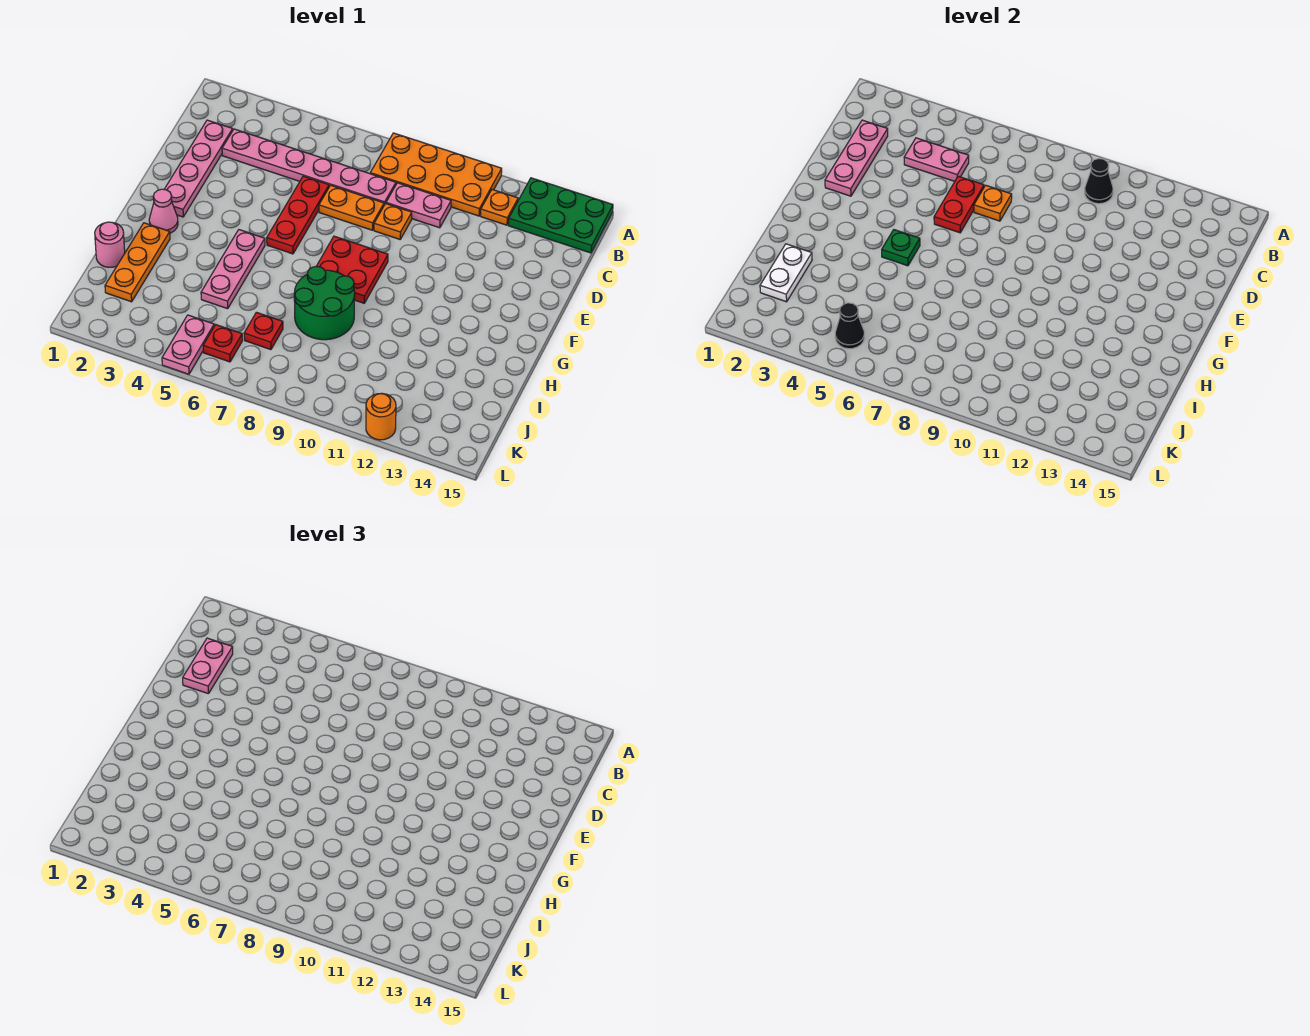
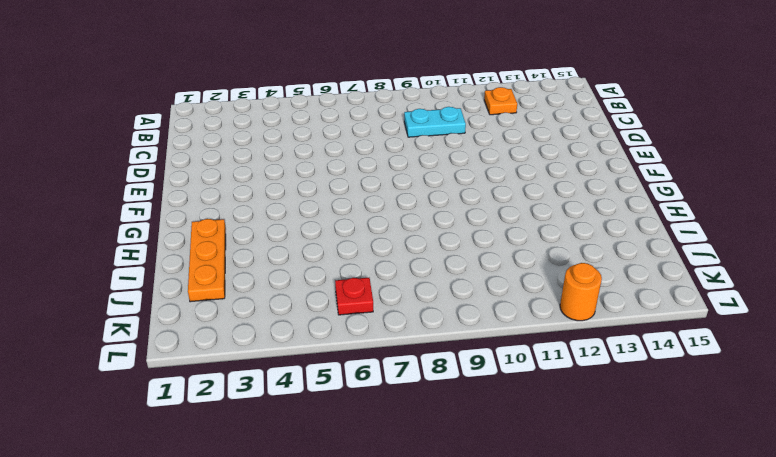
cyan 1x2 plate [404,107,466,137] -> pink 1x2 plate [386,183,451,228]
none -> orange 2x4 plate [370,133,502,216]
none -> green 2x3 plate [508,178,613,253]
none -> pink 1x4 plate [164,120,233,217]

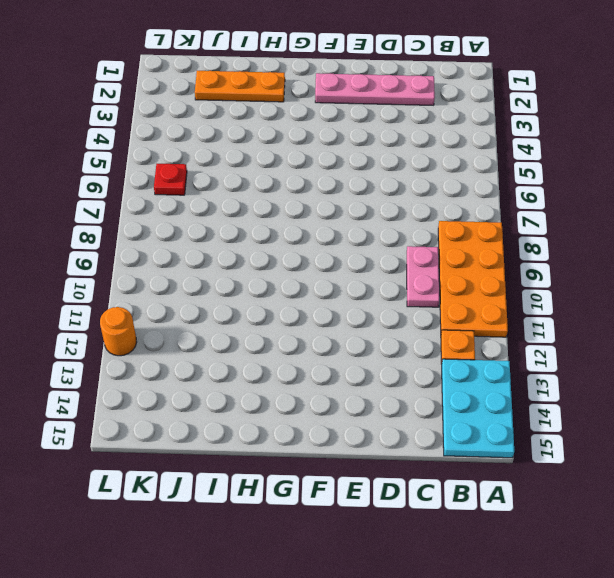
cyan 2x3 plate [442,359,514,458] -> green 2x3 plate [508,178,613,253]
none -> pink 1x6 plate [222,129,396,205]
none -> red 1x3 plate [267,176,329,254]
none -> orange 1x2 plate [319,185,384,230]

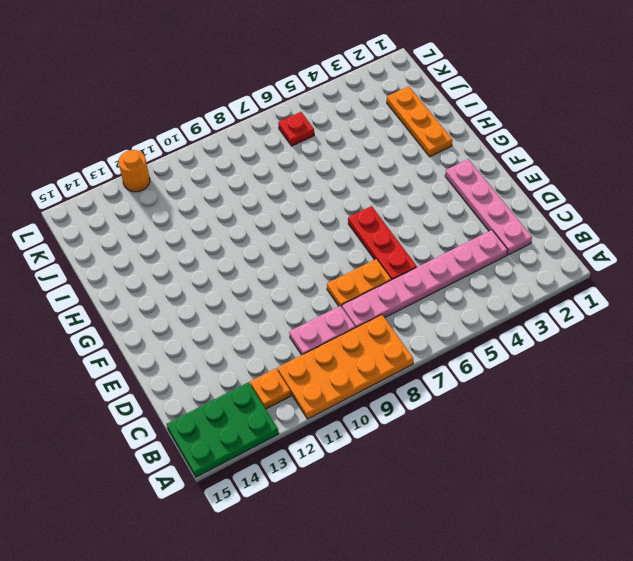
none -> orange 1x1 plate [374,204,412,239]
none -> red 2x2 plate [316,236,388,303]
none -> pink 1x1 cone [149,189,178,233]

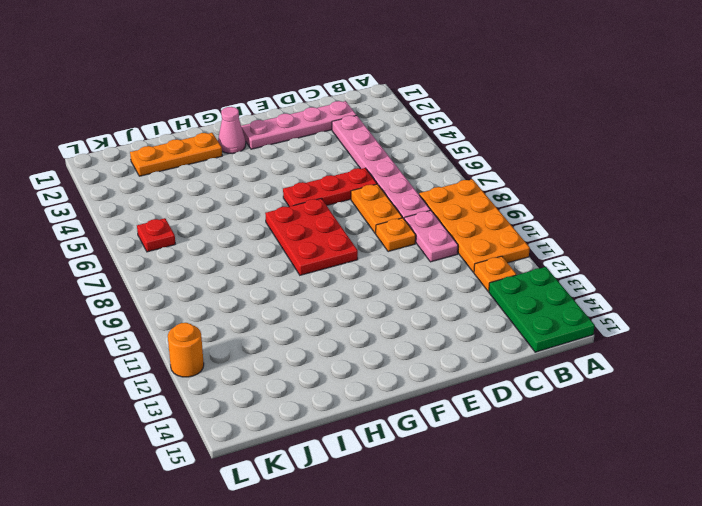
red 2x3 plate [265,199,358,275] -> red 2x2 plate [316,236,388,303]
none -> pink 1x3 plate [201,230,265,309]
none -> green 2x2 round brick [294,266,355,340]
none -> pink 1x1 round brick [95,222,125,267]

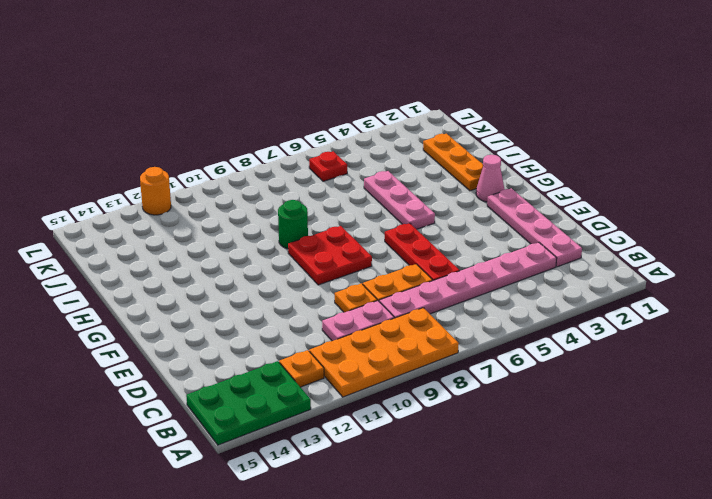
green 1x1 round brick [278,200,308,249] -> green 2x2 round brick [294,266,355,340]
none -> pink 1x1 round brick [95,222,125,267]
none -> red 1x1 plate [244,312,283,350]
none -> pink 1x2 plate [162,315,214,374]

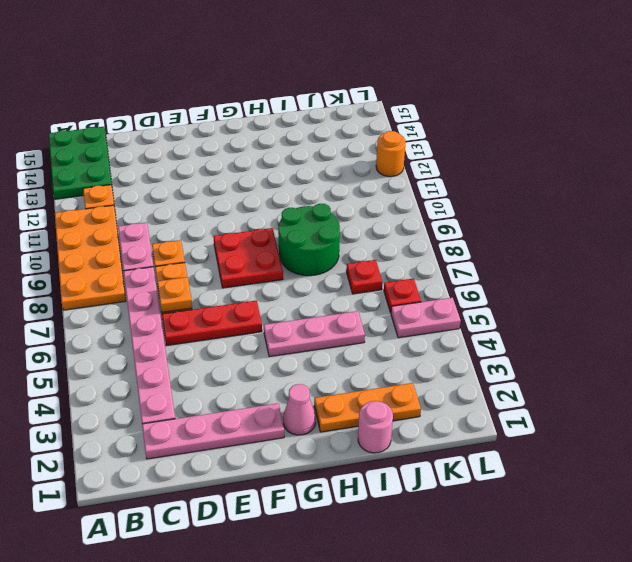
none -> black 1x1 cone [1085,159,1113,204]
none -> pink 1x3 plate [825,120,888,196]
none -> pink 1x2 plate [904,138,969,181]

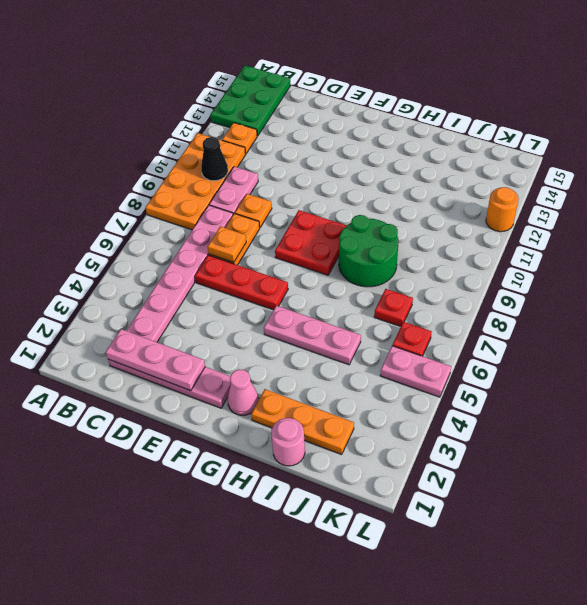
none -> pink 1x2 plate [904,138,969,181]
none -> red 1x2 plate [934,176,984,233]
none -> green 1x1 plate [882,230,920,266]

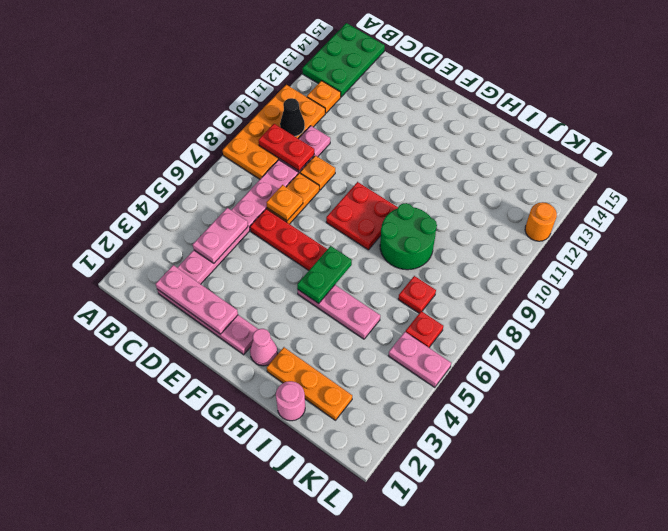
red 1x2 plate [259,124,314,171] -> red 1x2 plate moved to [934,176,984,233]
green 1x2 plate [297,246,352,304] -> green 1x1 plate [882,230,920,266]
none -> white 1x2 plate [760,244,812,302]
none -> black 1x1 cone [835,303,865,349]
none -> pink 1x2 plate [183,638,233,694]

